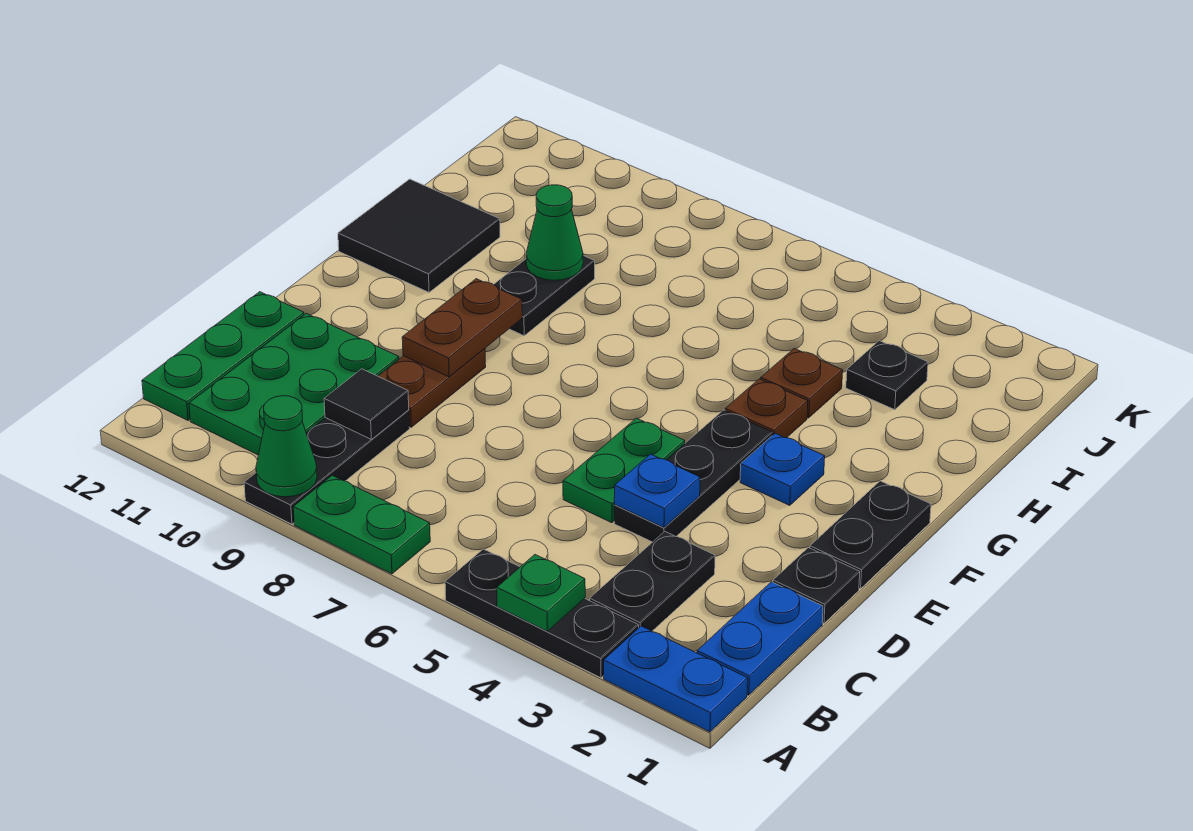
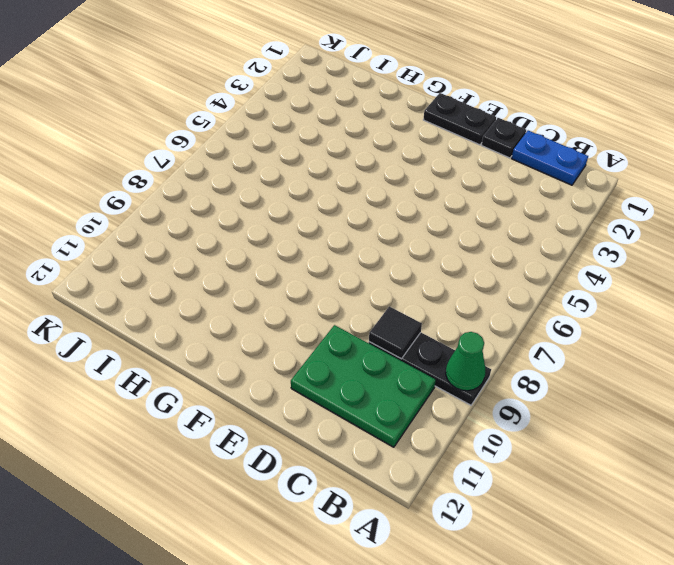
none -> blue 1x2 plate [604,626,748,732]
none -> black 1x3 plate [445,549,639,678]
none -> green 1x2 plate [293,475,430,574]

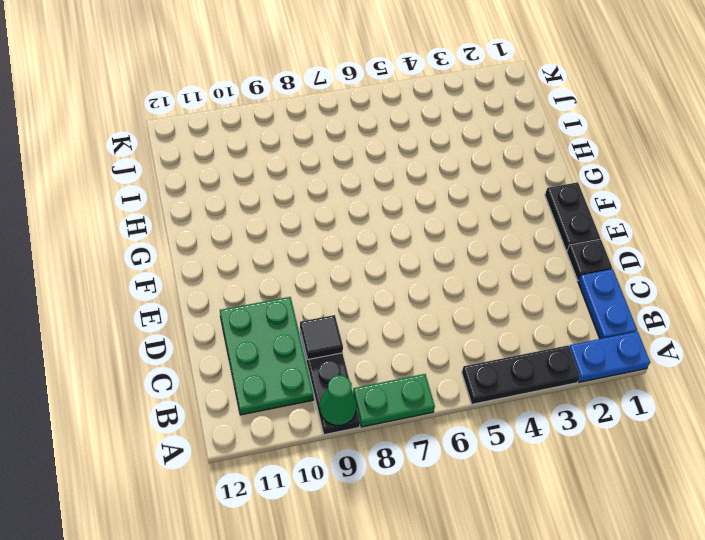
none -> black 1x2 plate [590,532,715,631]
none -> green 1x3 plate [142,292,304,421]
none -> black 1x3 plate [614,410,772,542]

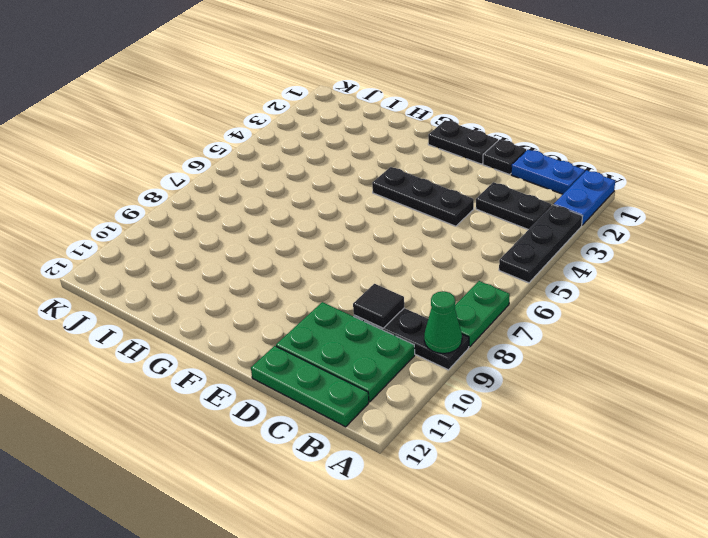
none -> green 1x2 plate [563,418,685,523]
none -> brown 1x2 plate [378,349,486,427]
none -> blue 1x1 plate [740,433,825,505]

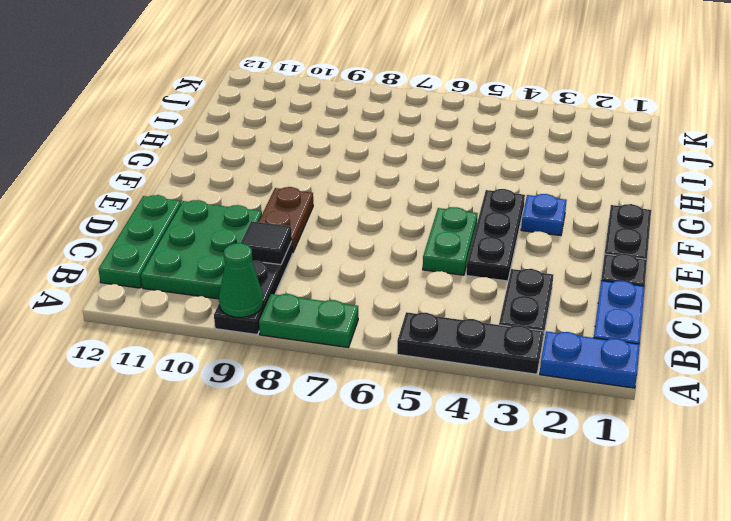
none -> brown 1x1 plate [725,379,808,438]
none -> black 1x2 plate [494,256,595,336]
none -> black 2x2 tile [338,179,500,292]

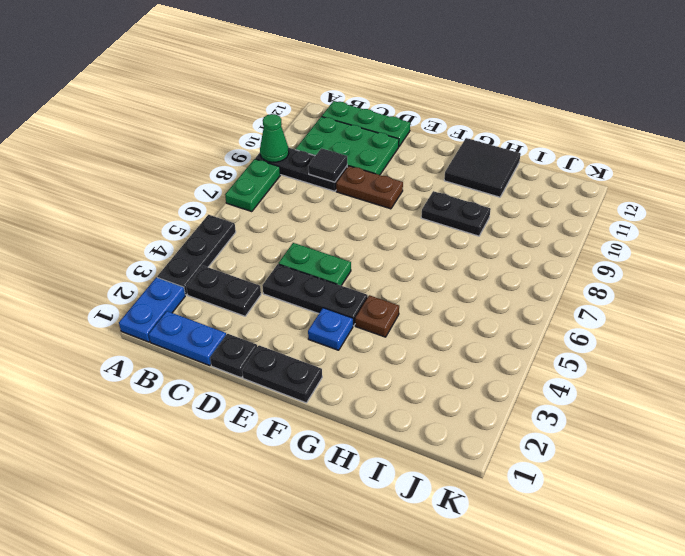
none -> brown 1x1 plate [761,349,843,418]
none -> black 1x1 plate [846,341,928,410]
none -> green 1x1 plate [497,555,585,631]

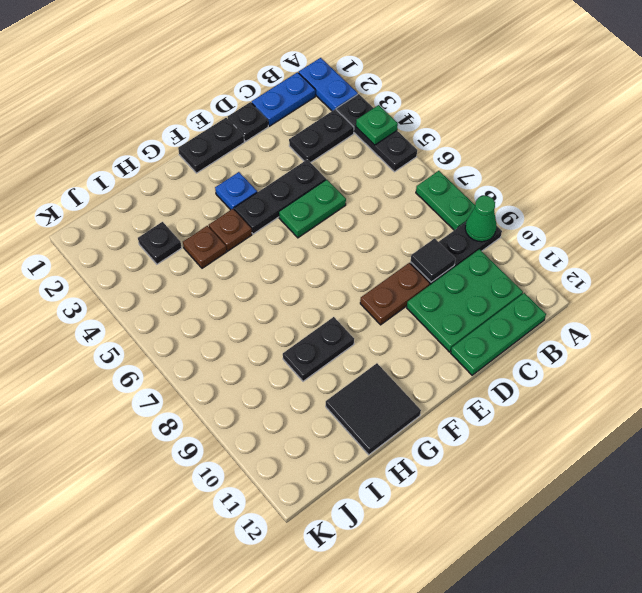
none -> blue 1x1 plate [614,454,700,528]
none -> brown 1x2 plate [402,279,522,377]
none -> green 1x1 cone [526,185,583,280]

